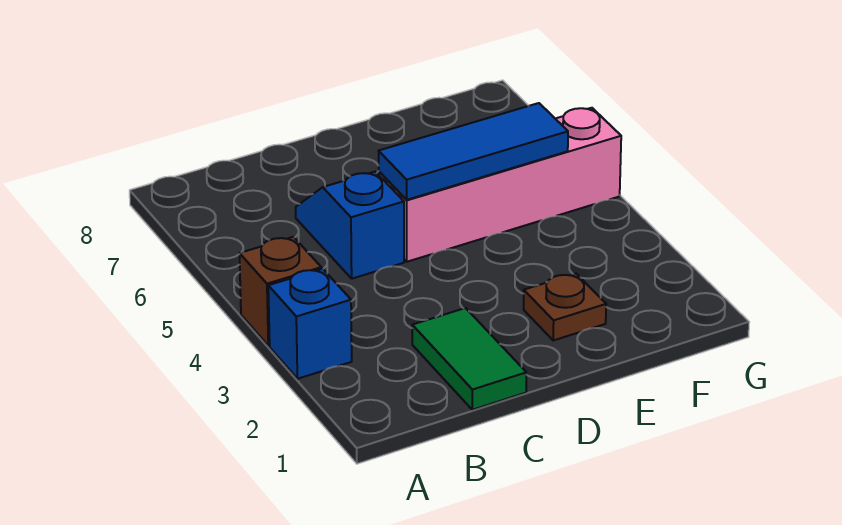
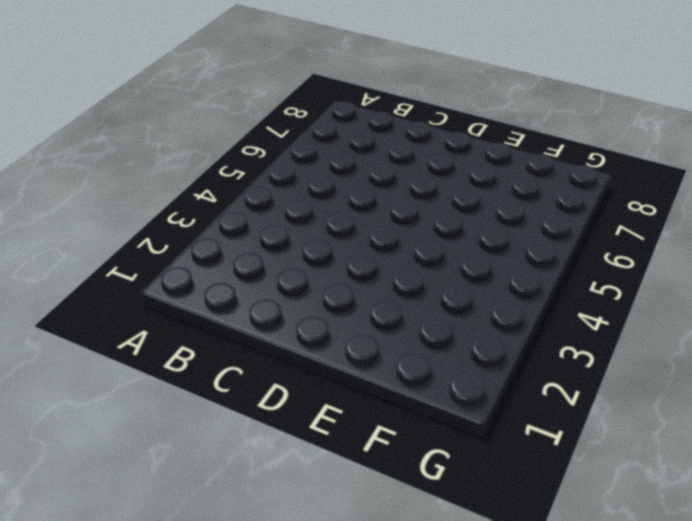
none -> blue 1x1 brick [268,269,352,379]
none -> brown 1x1 brick [239,237,321,346]

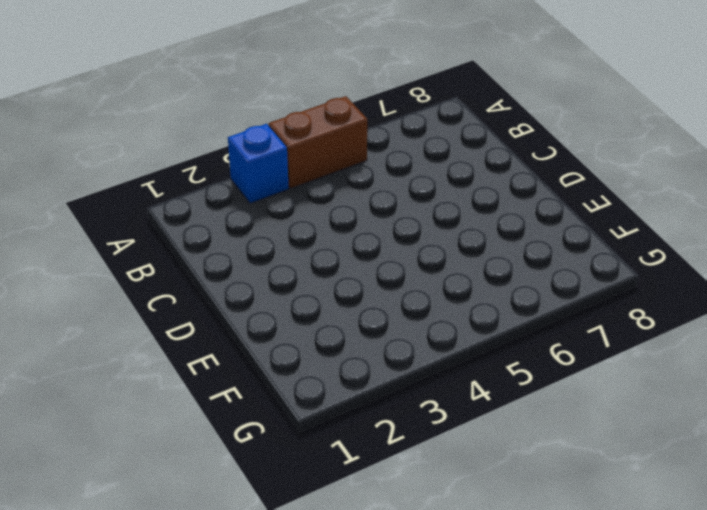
brown 1x2 brick [269,96,367,188] -> brown 1x1 brick [239,237,321,346]
none -> green 1x2 tile [412,308,526,410]
none -> blue 1x2 slope [296,172,404,279]

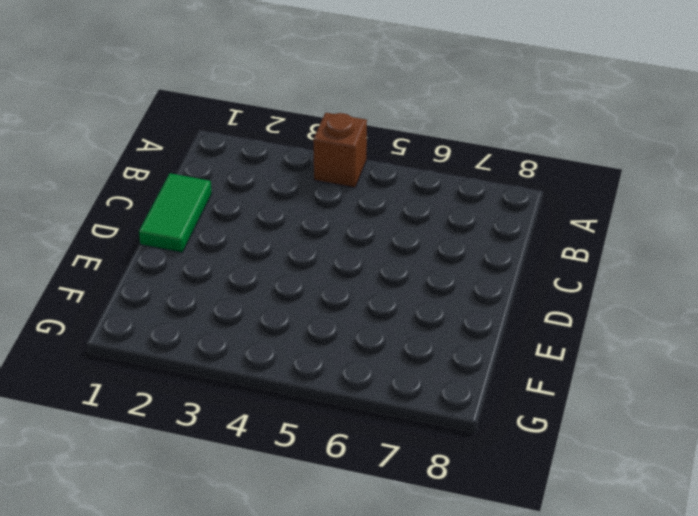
green 1x2 tile [139,173,212,252] -> green 1x2 tile turned to [412,308,526,410]
none -> blue 1x1 brick [268,269,352,379]
none -> blue 1x2 slope [296,172,404,279]

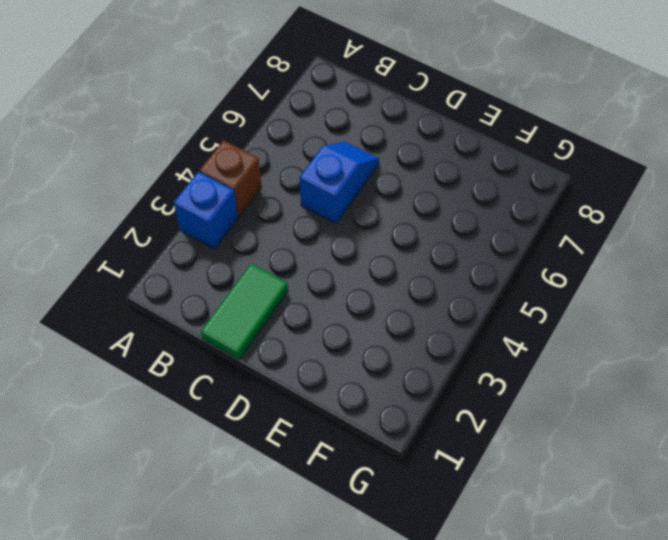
none -> pink 1x4 brick [379,108,621,262]
none -> brown 1x1 plate [524,274,606,340]

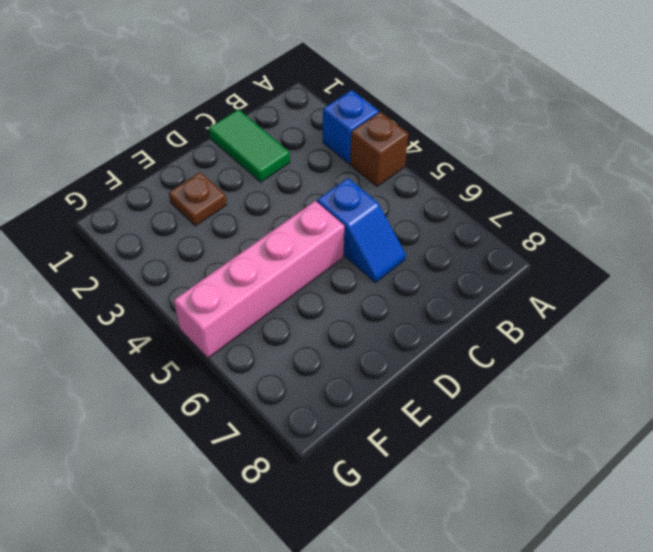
none -> blue 1x3 tile [379,103,568,200]

